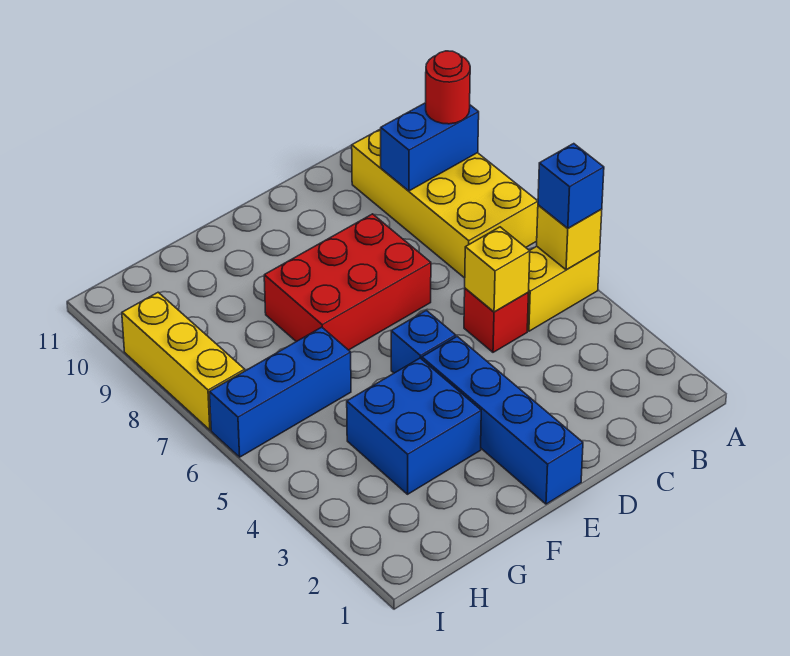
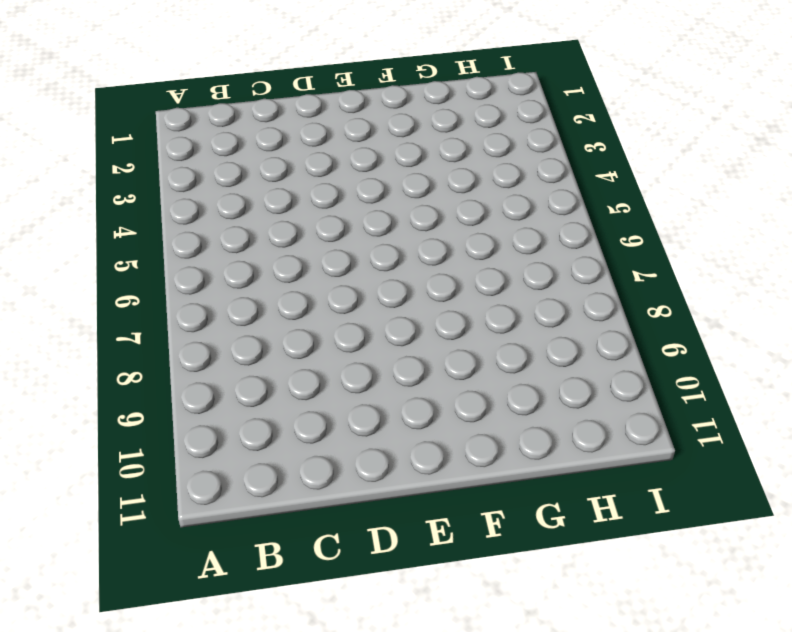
none -> yellow 1x2 brick [527,246,600,331]
none -> yellow 2x4 brick [352,129,538,278]
none -> red 1x1 brick [464,288,528,352]

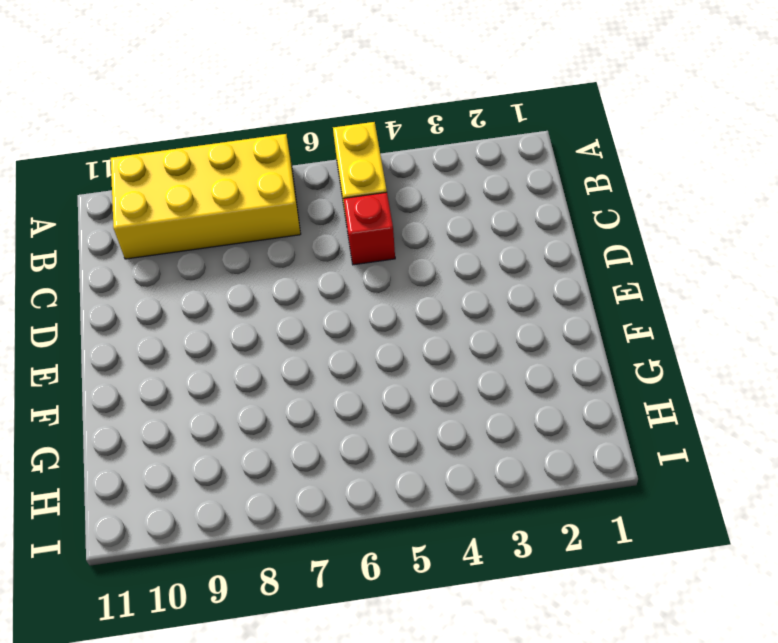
none -> red 2x3 brick [264,214,431,350]
none -> blue 1x4 brick [422,337,583,504]
none -> blue 1x1 brick [391,310,456,373]

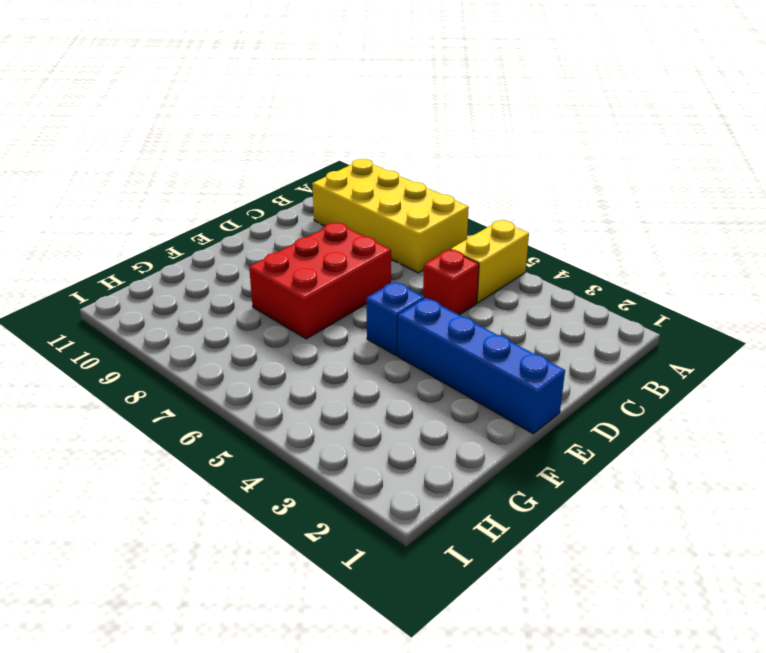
none -> blue 2x2 brick [347,358,481,494]
none -> blue 1x3 brick [209,327,351,457]
none -> yellow 1x3 brick [122,292,245,430]

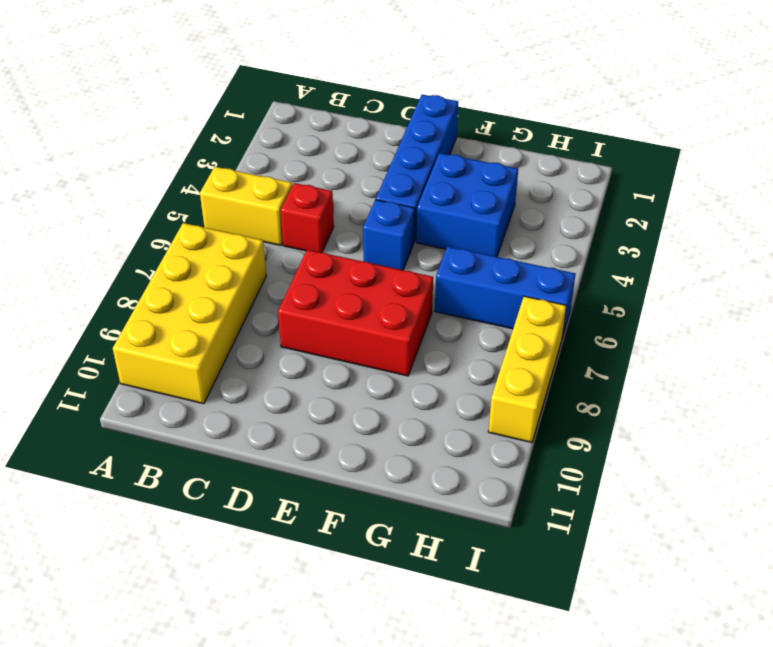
none -> yellow 1x1 brick [537,205,602,270]
none -> blue 1x2 brick [381,103,479,191]
none -> yellow 1x1 brick [465,227,530,312]

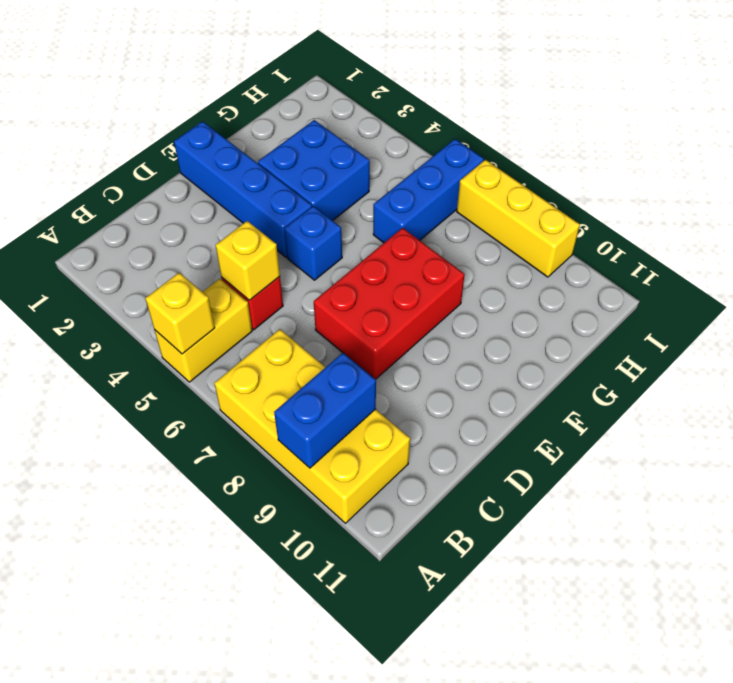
none -> blue 1x1 brick [538,144,604,228]
none -> red 1x1 round brick [426,51,470,124]

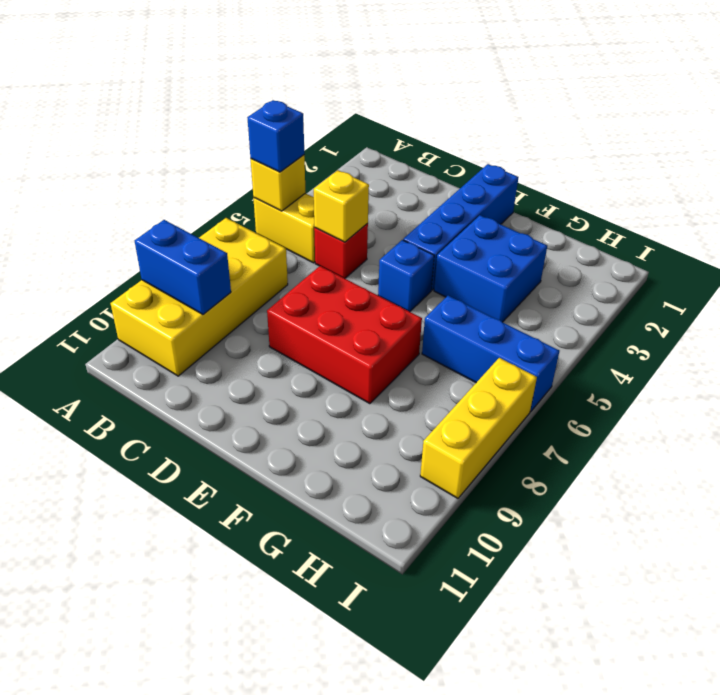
none -> red 1x1 round brick [426,51,470,124]

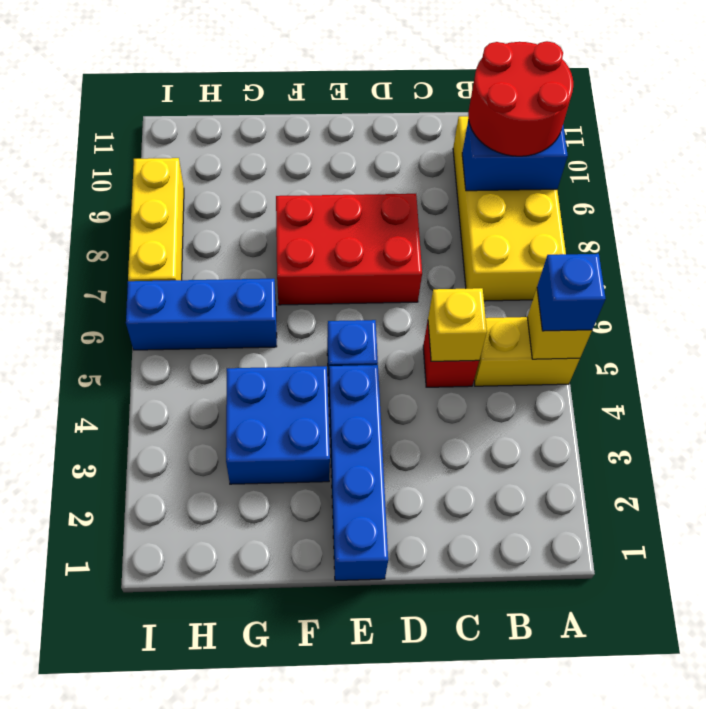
red 2x2 round brick [468,41,573,156] -> red 1x1 round brick [426,51,470,124]

